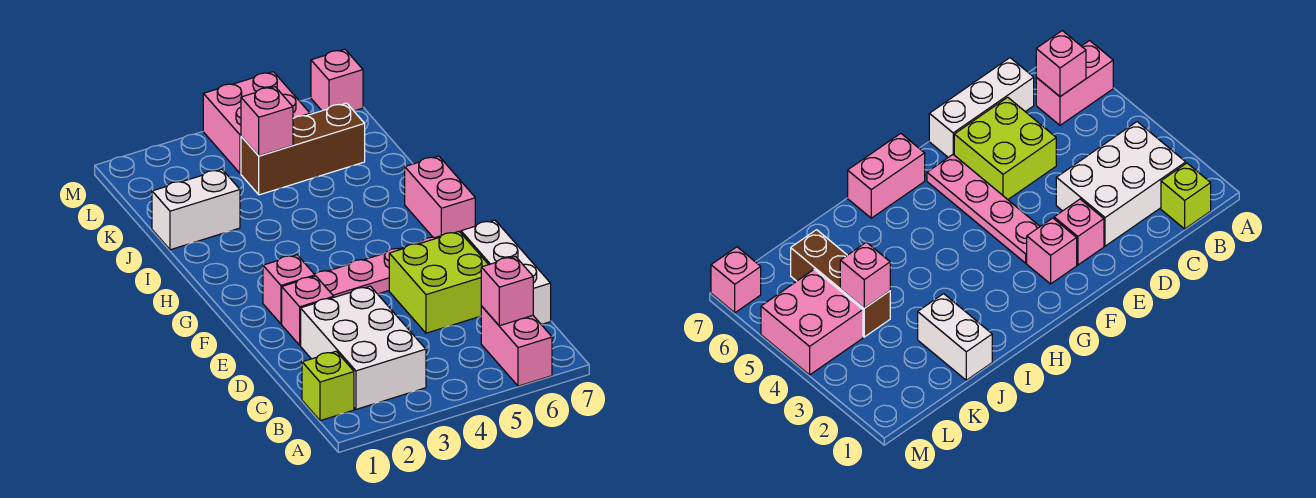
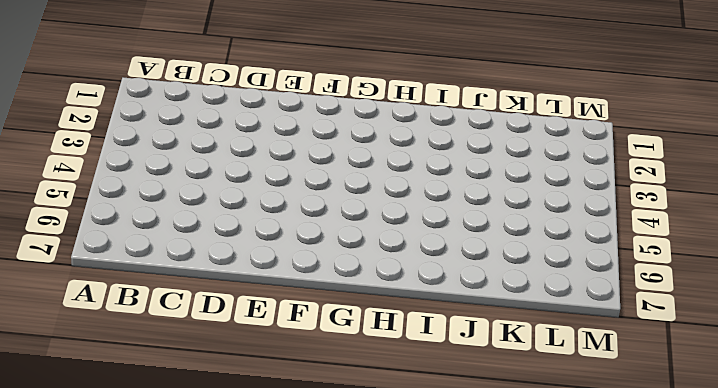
none -> pink 1x2 brick [481,306,552,386]
none -> lime 1x1 brick [302,351,354,421]
none -> white 2x3 brick [301,286,426,409]

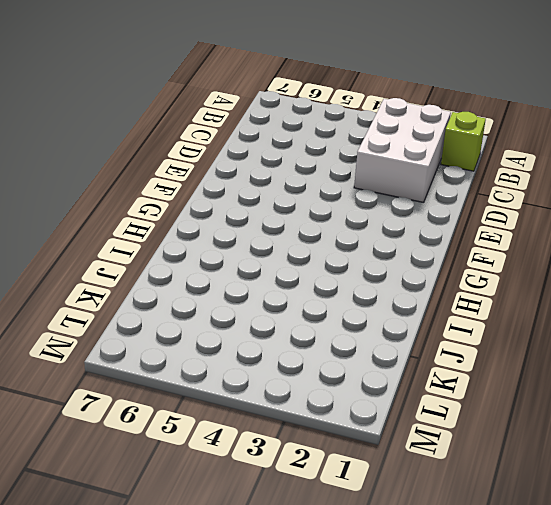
none -> pink 1x2 brick [481,306,552,386]
none -> white 1x3 brick [461,220,551,325]
none -> lime 2x2 brick [389,232,488,333]

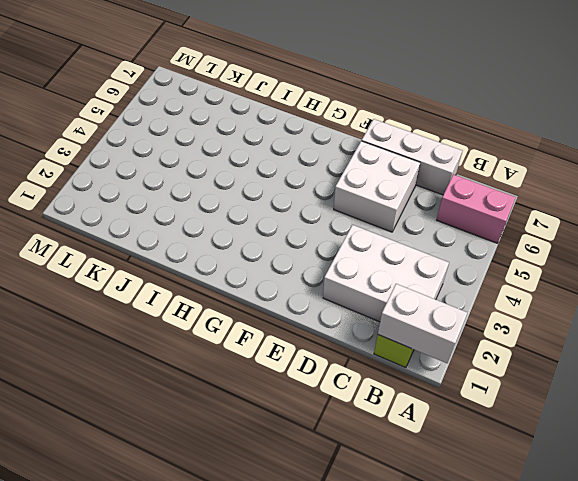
white 1x2 brick [378,284,467,363] -> white 1x2 brick turned to [152,169,240,250]
white 2x2 brick [334,141,420,232] -> lime 2x2 brick [389,232,488,333]
none -> pink 1x1 brick [282,276,334,345]
none -> pink 1x1 brick [263,255,315,324]
none -> pink 1x4 plate [315,236,441,297]

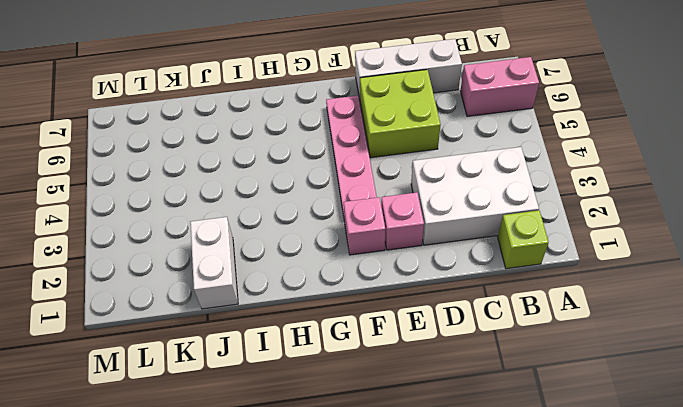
none -> pink 1x2 brick [405,156,475,238]
none -> brown 1x3 brick [241,103,365,195]
none -> pink 2x2 brick [203,72,310,174]

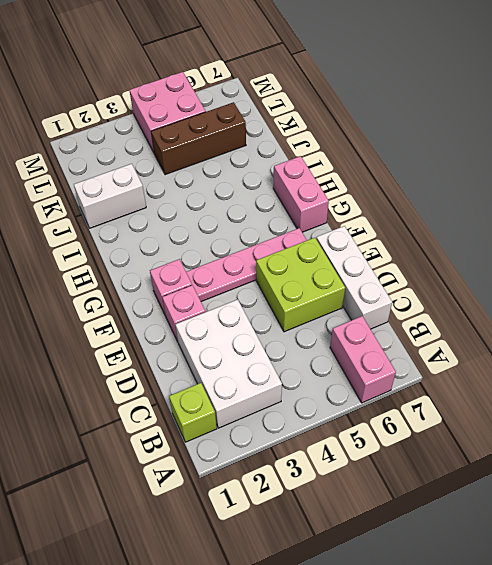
none -> pink 1x1 brick [311,49,363,111]
none -> pink 1x1 brick [481,256,533,326]
none -> pink 1x1 brick [241,87,293,156]

